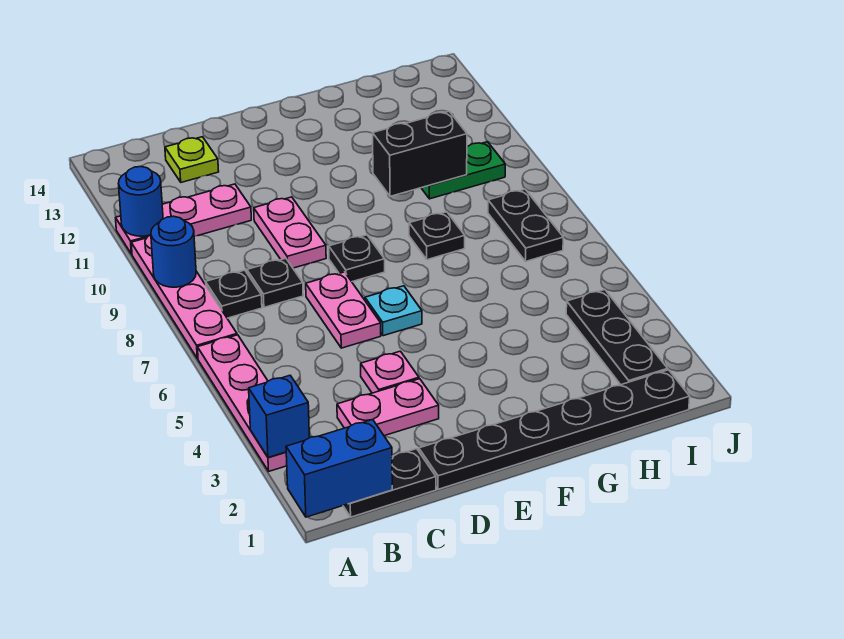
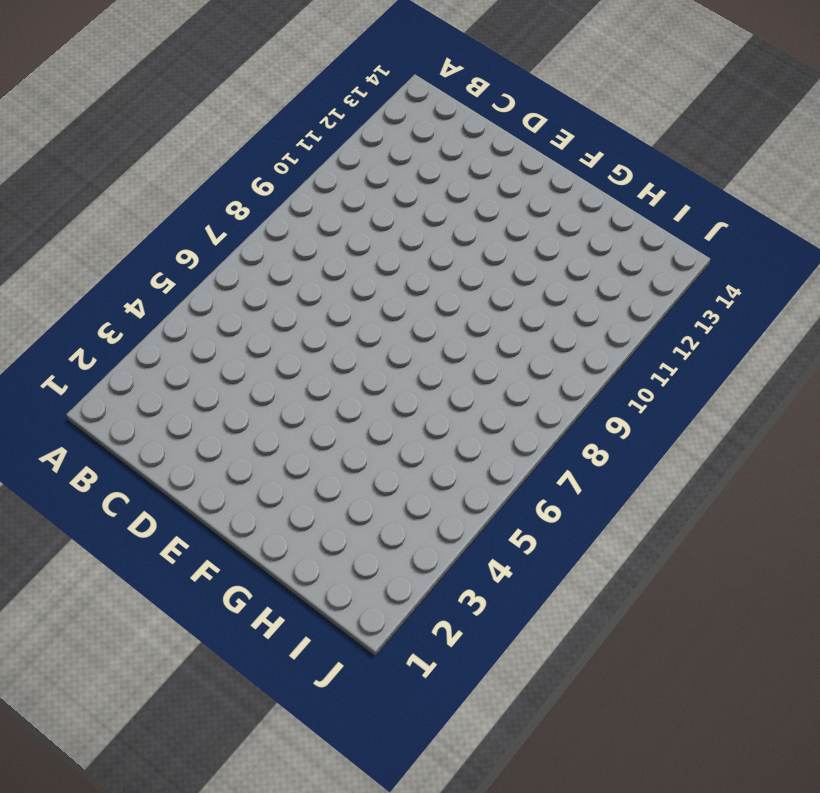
none -> pink 1x4 plate [197,335,287,471]
none -> pink 1x4 plate [131,235,237,359]
none -> pink 1x3 plate [116,184,251,254]

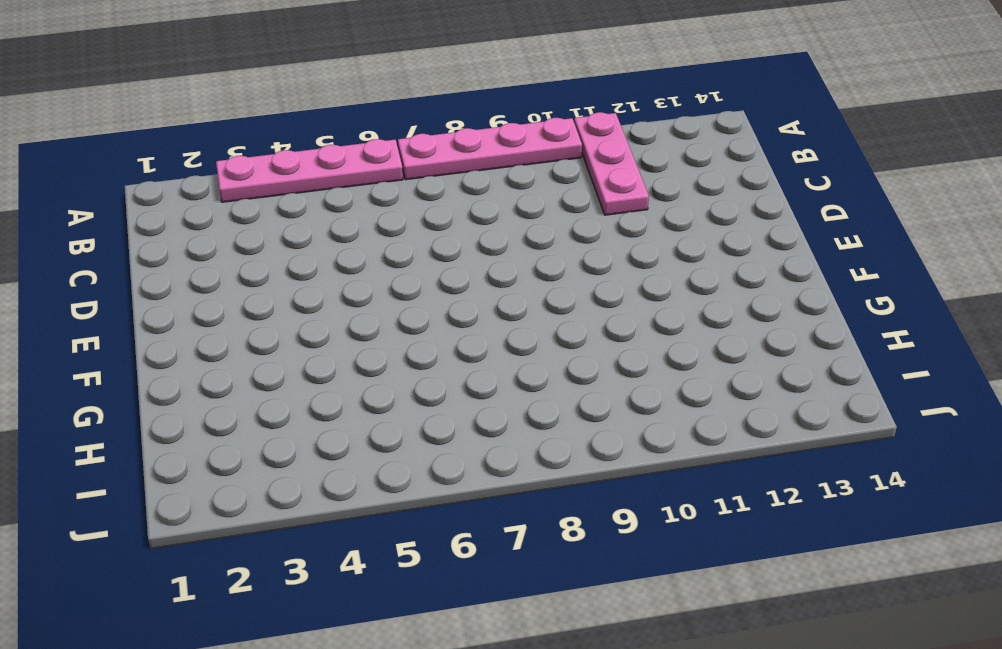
none -> black 1x2 plate [343,449,436,517]
none -> black 1x1 plate [206,270,262,318]
none -> pink 1x2 plate [337,379,439,436]

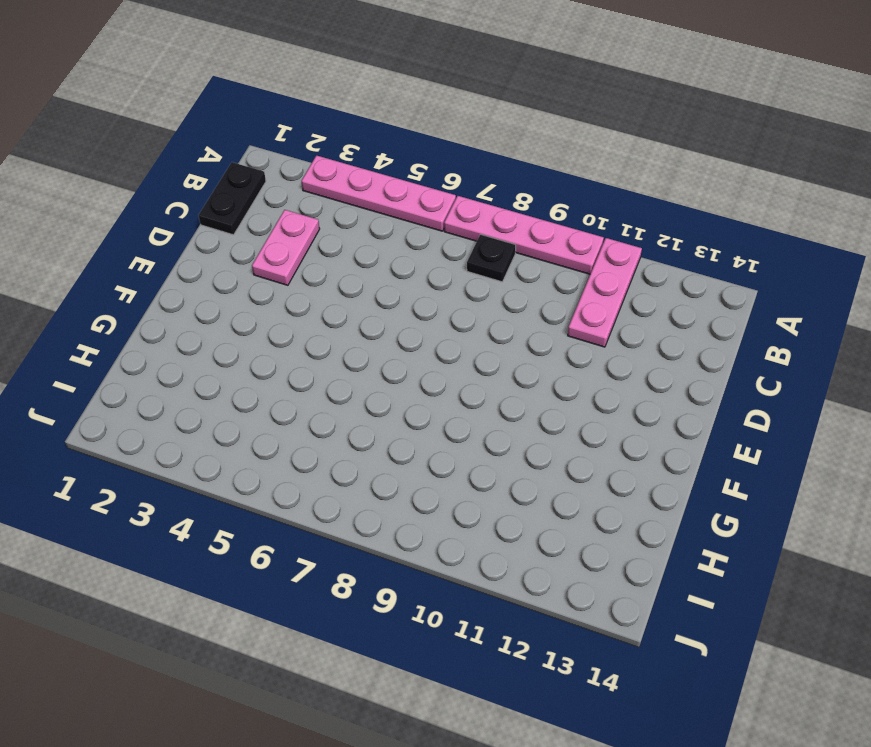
none -> black 1x1 plate [247,258,303,307]
none -> lime 1x1 plate [165,137,219,182]
none -> black 1x6 plate [419,370,690,489]

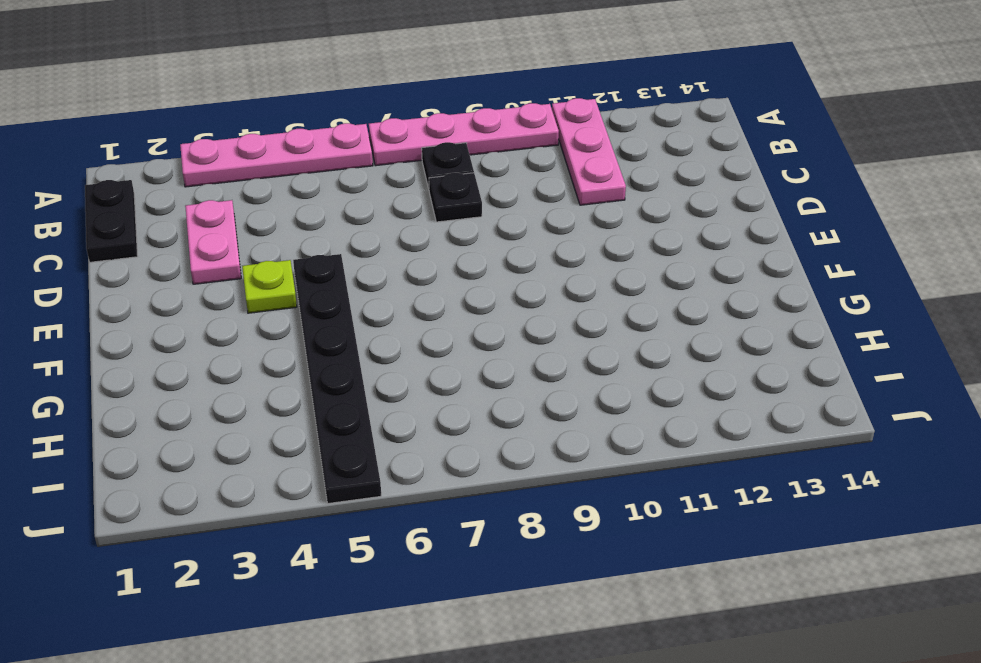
lime 1x1 plate [242,260,297,313] -> lime 1x1 plate moved to [165,137,219,182]
black 1x6 plate [293,254,381,504] -> black 1x6 plate moved to [419,370,690,489]
none -> pink 1x1 plate [361,351,419,393]
none -> pink 1x2 plate [306,272,381,348]
none -> pink 1x2 plate [254,197,326,268]

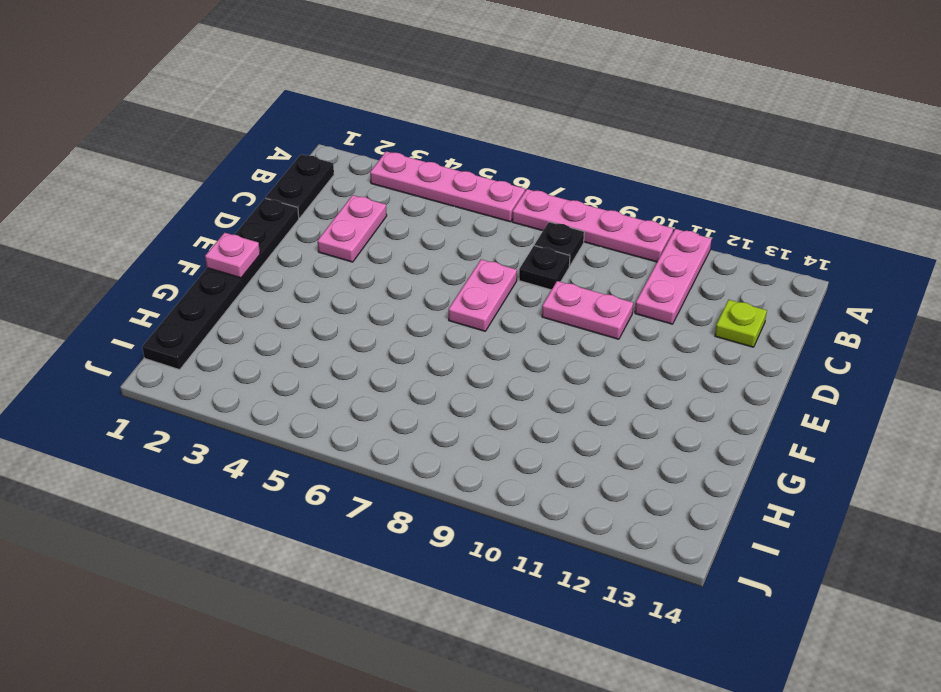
pink 1x2 plate [449,259,517,331] -> pink 1x2 plate turned to [306,272,381,348]
pink 1x1 plate [205,233,260,278] -> pink 1x1 plate moved to [361,351,419,393]
none -> cyan 1x1 plate [365,286,422,336]
none -> black 1x1 plate [329,235,385,282]
none -> black 1x1 plate [409,212,465,260]

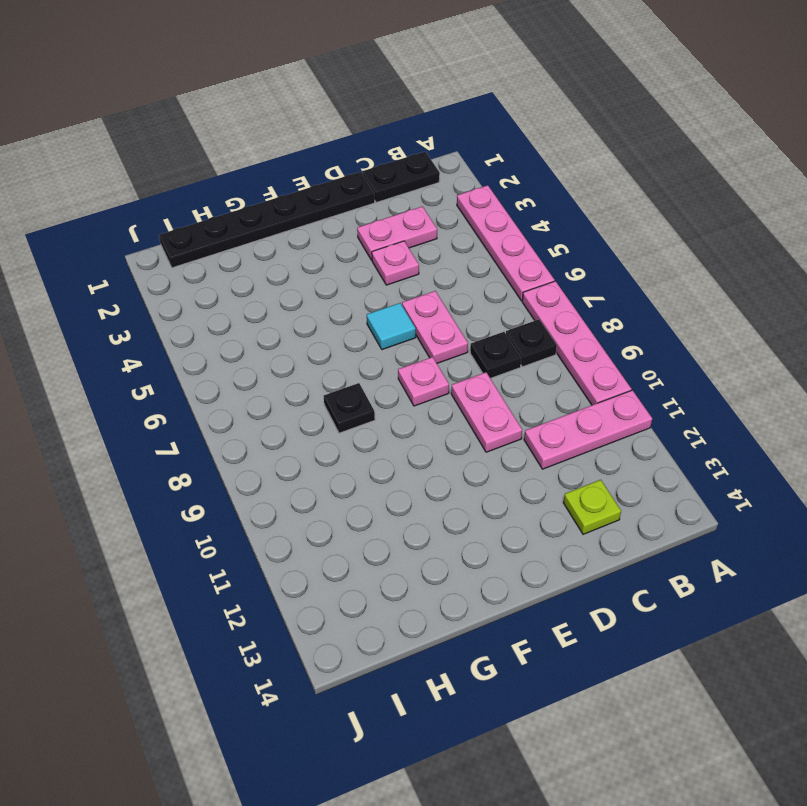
cyan 1x1 tile [367,303,416,350] -> cyan 1x1 plate [365,286,422,336]
pink 1x1 plate [398,357,449,406] -> black 1x1 plate [329,235,385,282]
none -> green 1x2 plate [422,142,505,199]
none -> black 1x3 plate [566,290,668,385]
none -> black 1x2 plate [488,189,563,262]

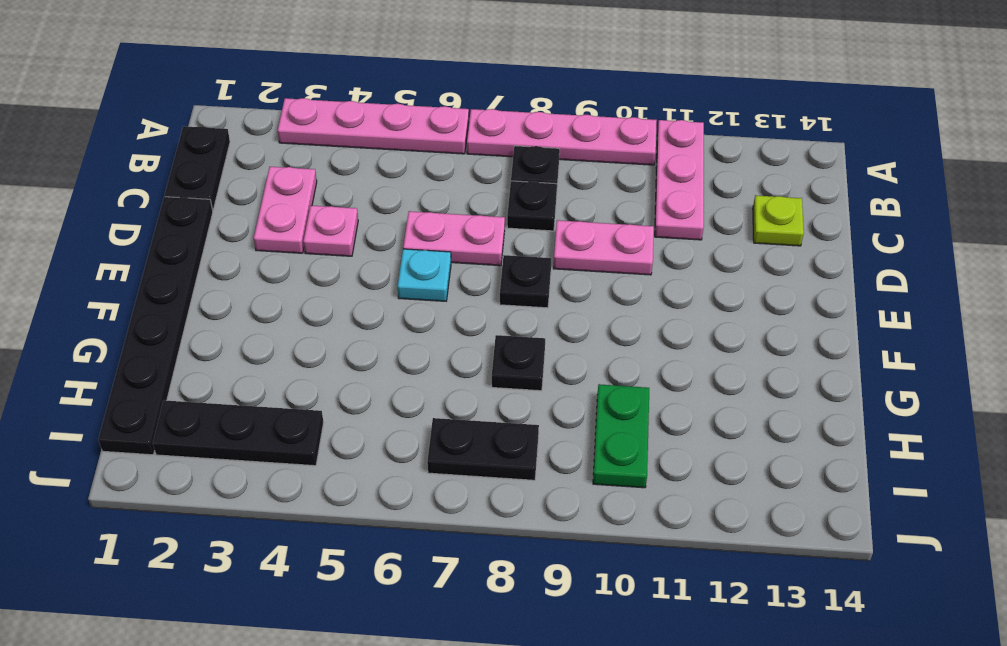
none -> blue 1x2 brick [286,420,392,517]
none -> blue 1x1 brick [249,376,309,457]
none -> blue 1x1 round brick [151,216,196,287]

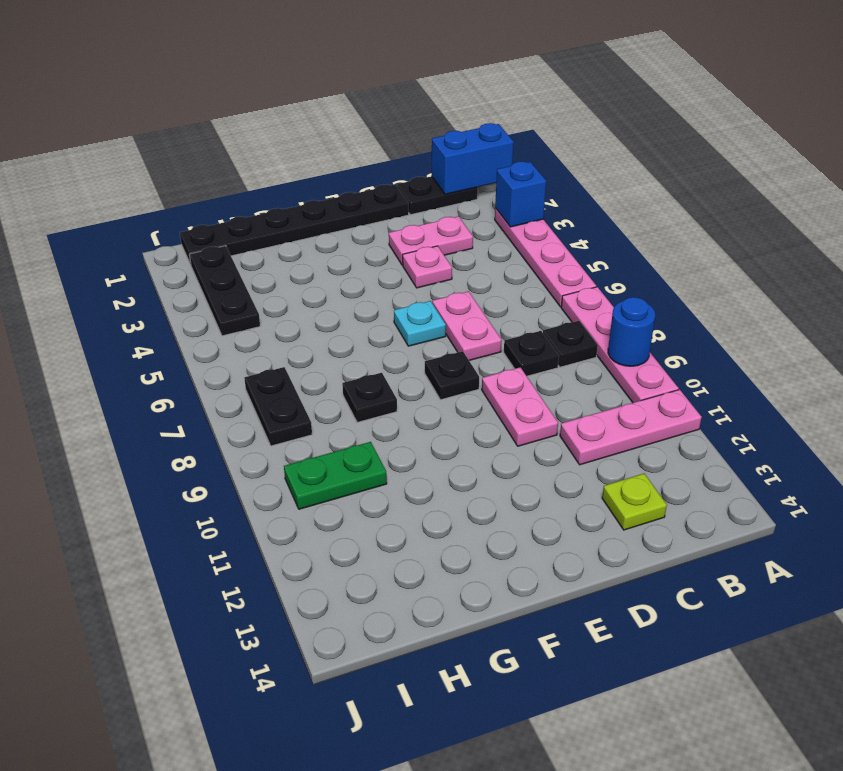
none -> blue 1x1 round brick [118,166,163,236]
none -> black 1x2 brick [373,111,467,196]

